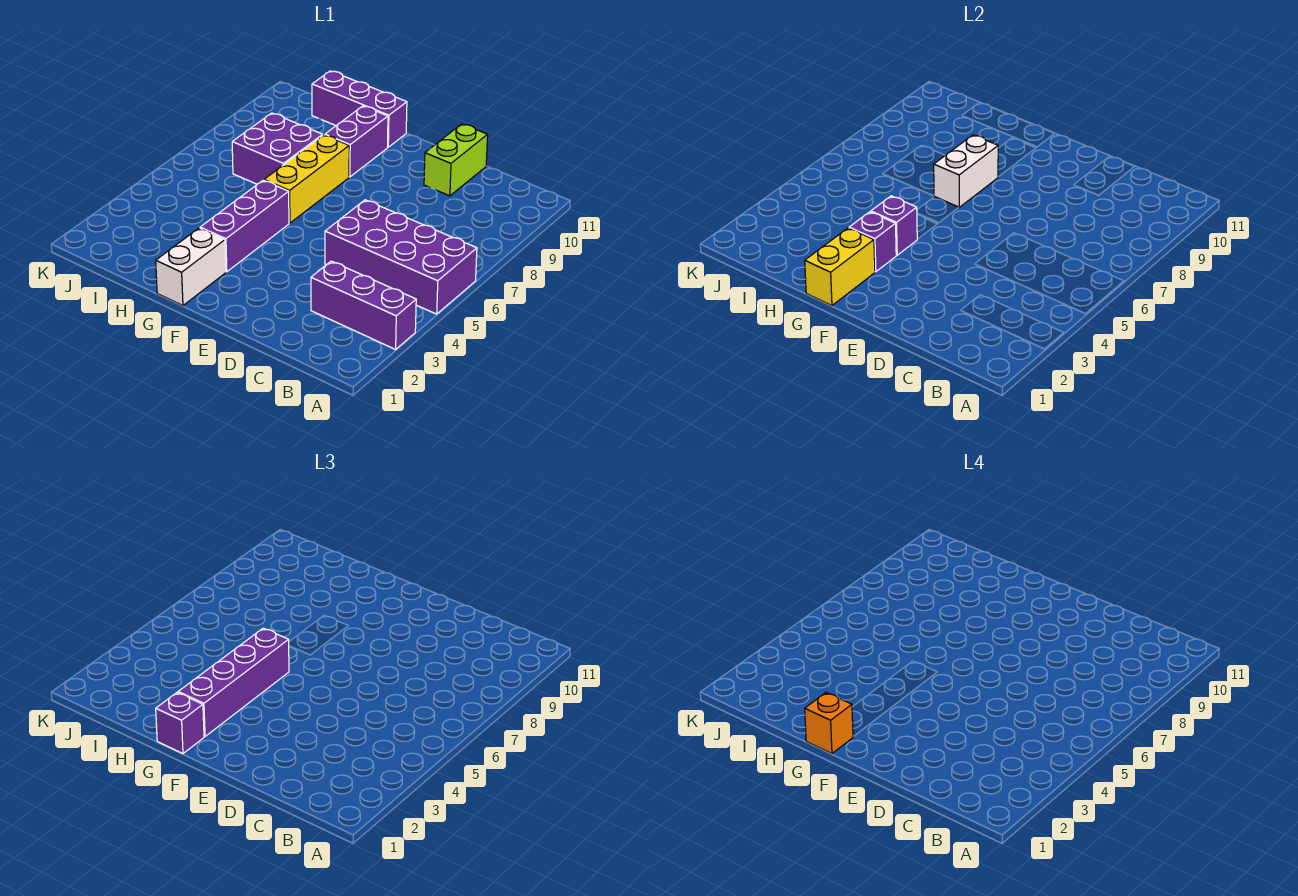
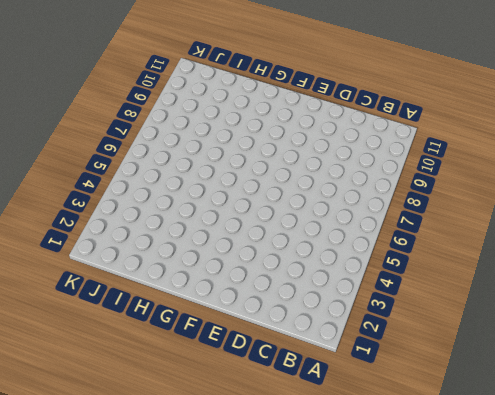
none -> purple 1x3 brick [311,261,416,349]
none -> purple 2x4 brick [325,200,477,314]
none -> lime 1x2 brick [424,124,488,196]

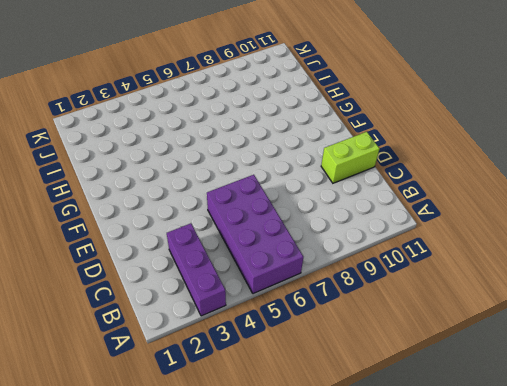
none -> white 1x2 brick [156,228,226,306]
none -> purple 1x3 brick [200,180,289,272]
none -> yellow 1x3 brick [264,135,349,223]

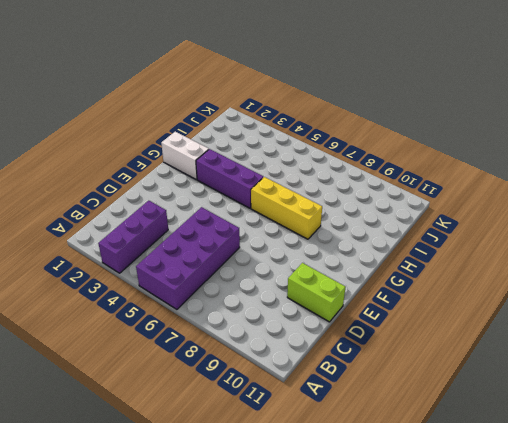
none -> purple 1x2 brick [325,106,388,177]
none -> purple 1x3 brick [312,71,407,147]
none -> purple 2x2 brick [232,113,323,184]

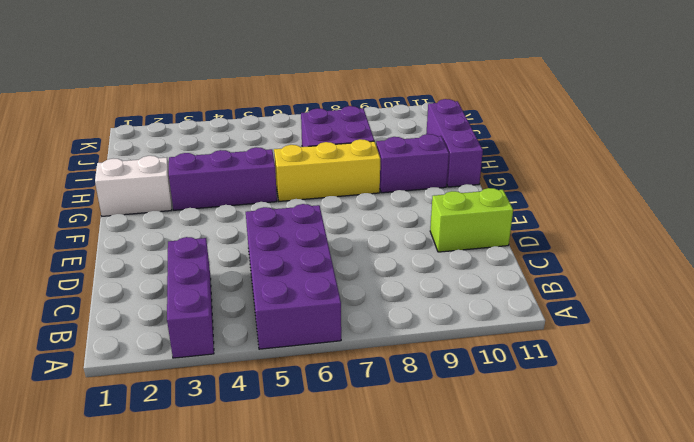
none -> yellow 1x2 brick [805,228,875,306]
none -> purple 1x1 brick [849,212,896,272]
none -> purple 1x1 brick [871,196,917,255]

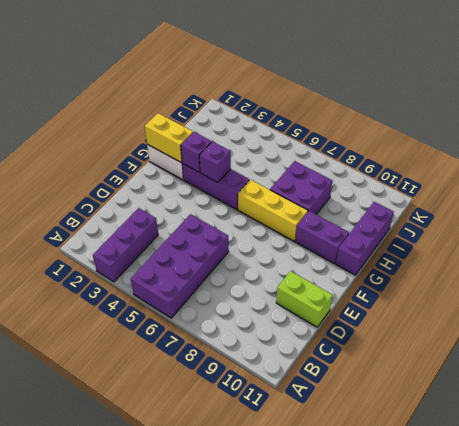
none -> white 1x2 brick [934,135,998,207]
none -> purple 1x1 brick [156,693,204,754]
none -> purple 1x4 brick [178,628,289,736]

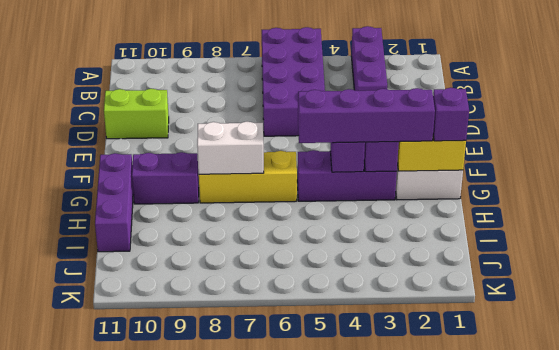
none -> purple 2x2 brick [232,113,323,184]
none -> orange 1x1 brick [805,693,853,754]

